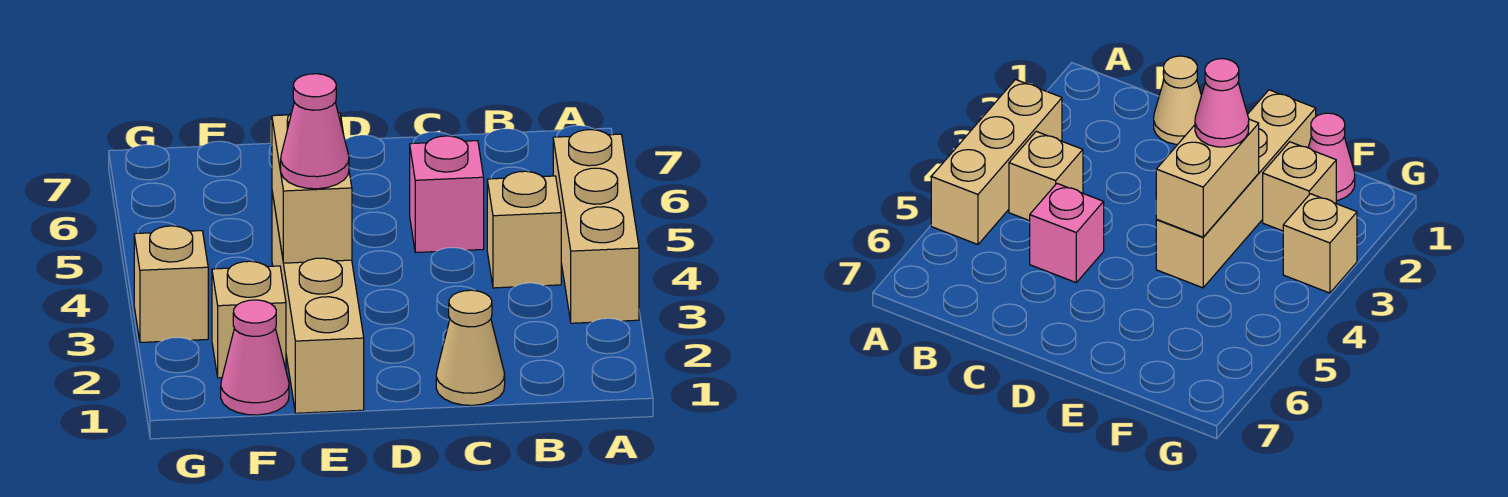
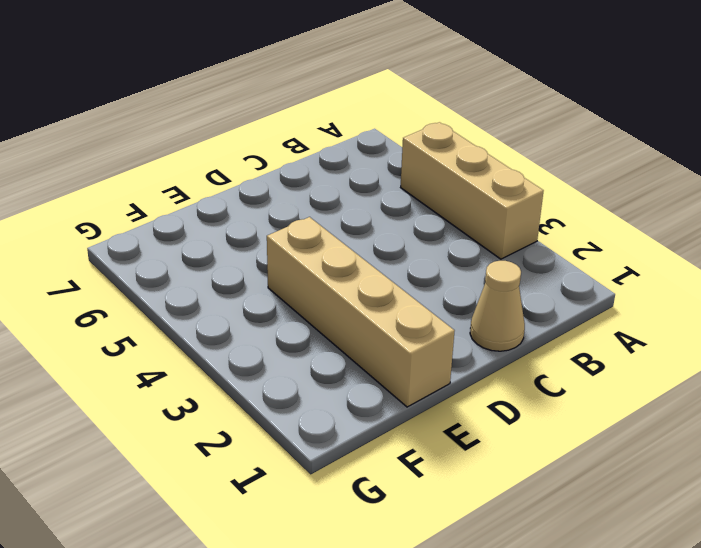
none -> tan 1x1 brick [487,171,561,288]
none -> pink 1x1 brick [410,136,484,253]

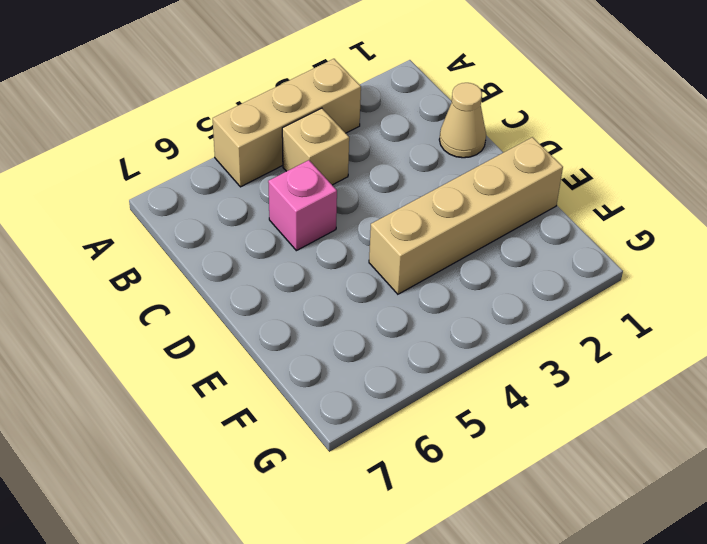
none -> pink 1x1 cone [221,300,289,415]
none -> tan 1x1 brick [212,261,286,378]

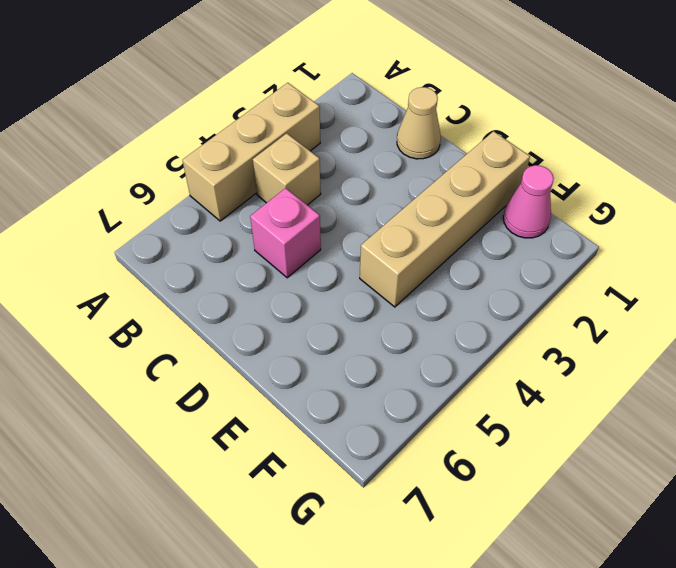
none -> tan 1x1 brick [212,261,286,378]
none -> tan 1x1 brick [134,226,208,342]

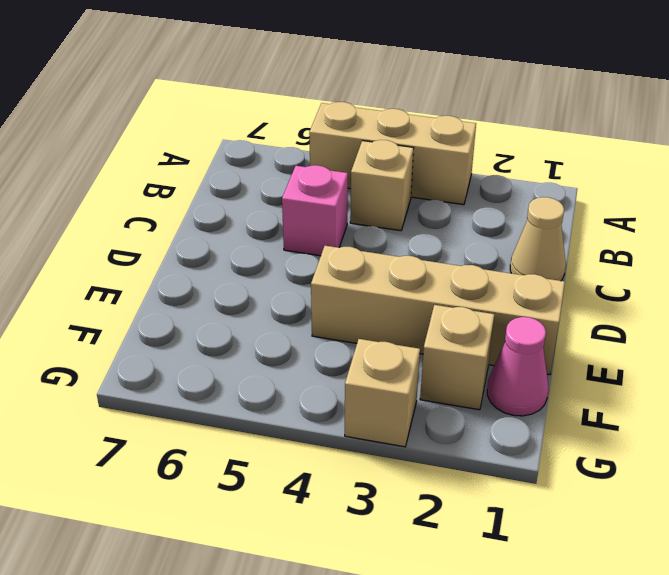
none -> tan 1x2 brick [272,113,352,263]
none -> pink 1x1 cone [281,74,349,189]

